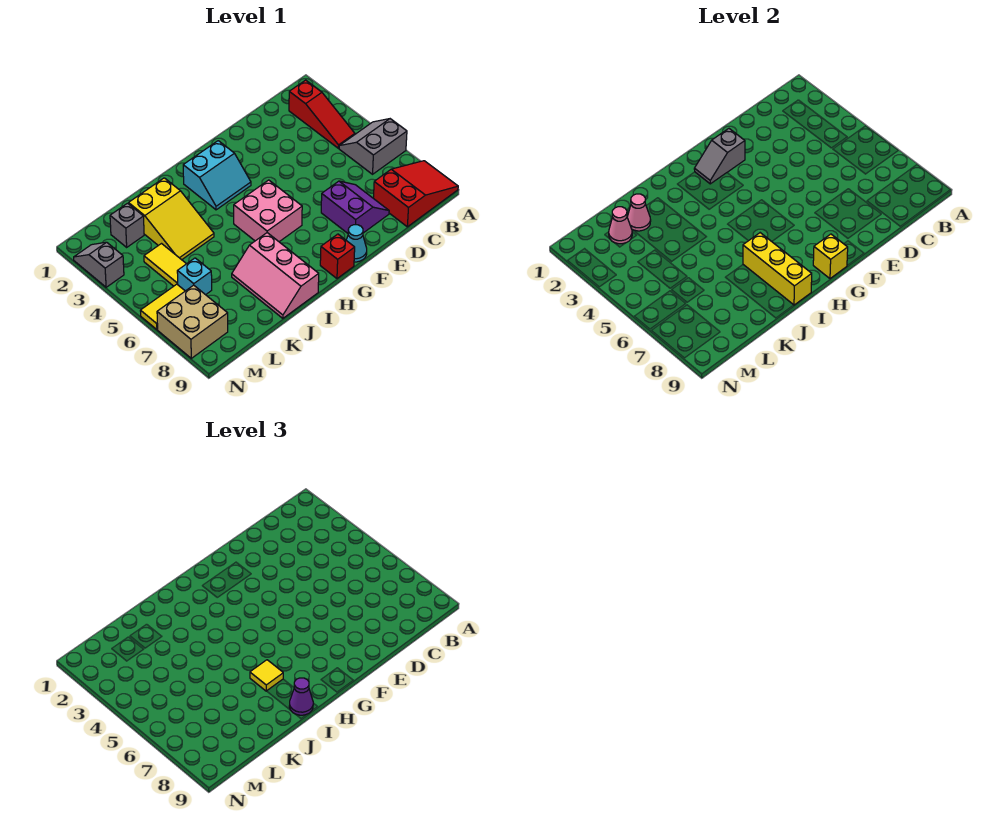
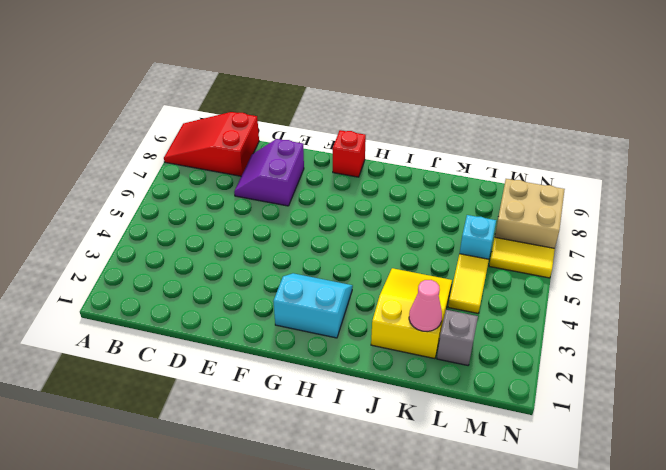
none -> grey 2x2 slope [339,119,407,174]
none -> red 1x3 slope [289,80,355,148]
none -> cyan 1x1 cone [346,225,367,262]

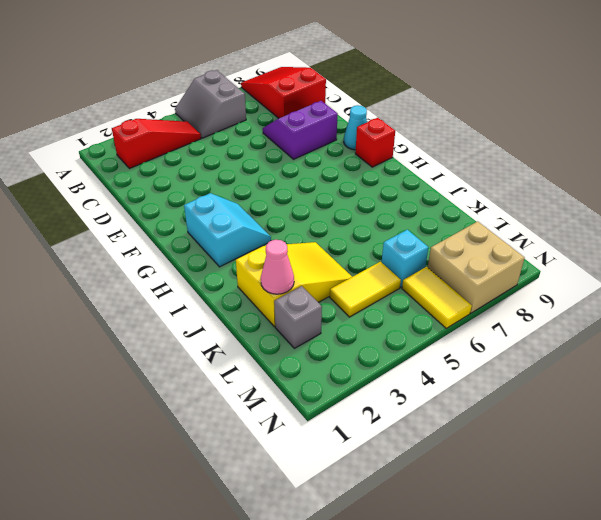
none -> pink 2x2 brick [234,180,302,242]
none -> pink 2x3 slope [232,233,319,318]
none -> grey 1x2 slope [74,242,124,287]

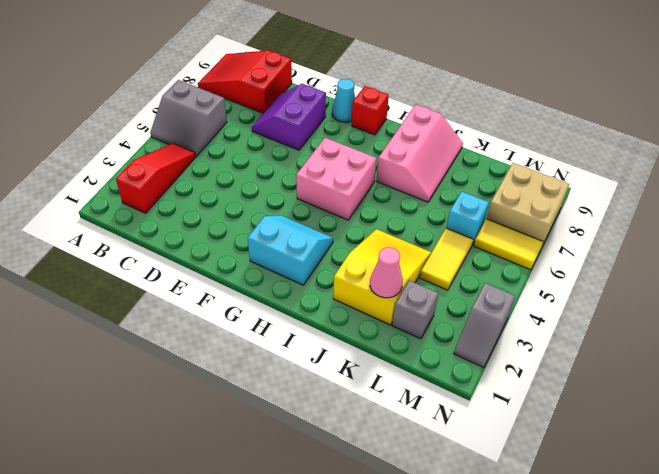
none -> grey 1x2 slope [694,129,745,184]
none -> yellow 1x1 brick [813,234,848,278]
none -> yellow 1x3 brick [743,233,812,305]

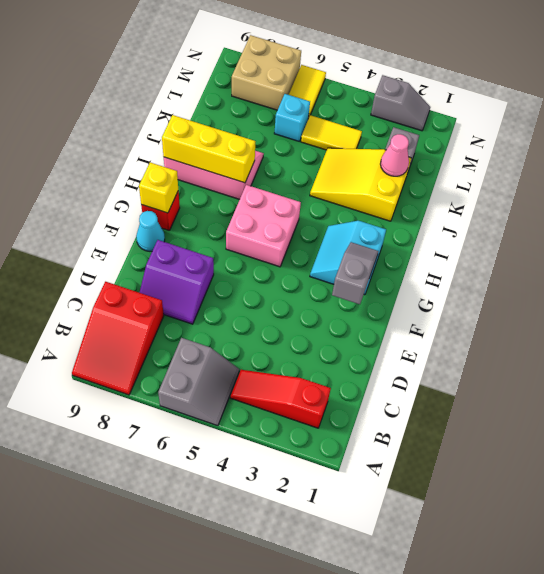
none -> pink 1x1 cone [609,207,632,244]
none -> yellow 1x1 tile [250,660,283,691]
none -> purple 1x1 cone [289,678,313,715]

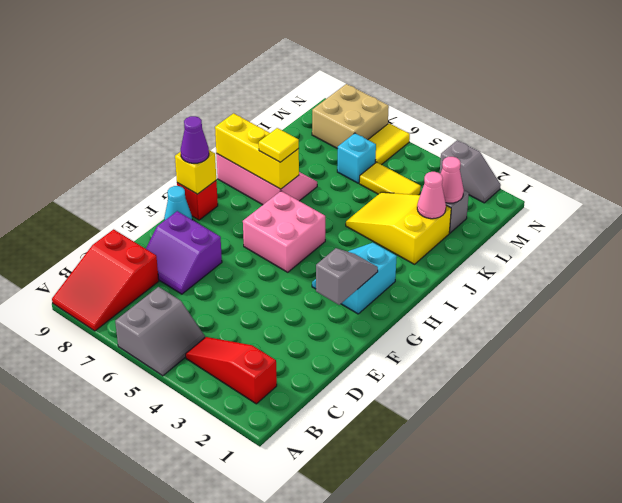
purple 1x1 cone [181,116,209,163] -> purple 1x1 cone moved to [289,678,313,715]

